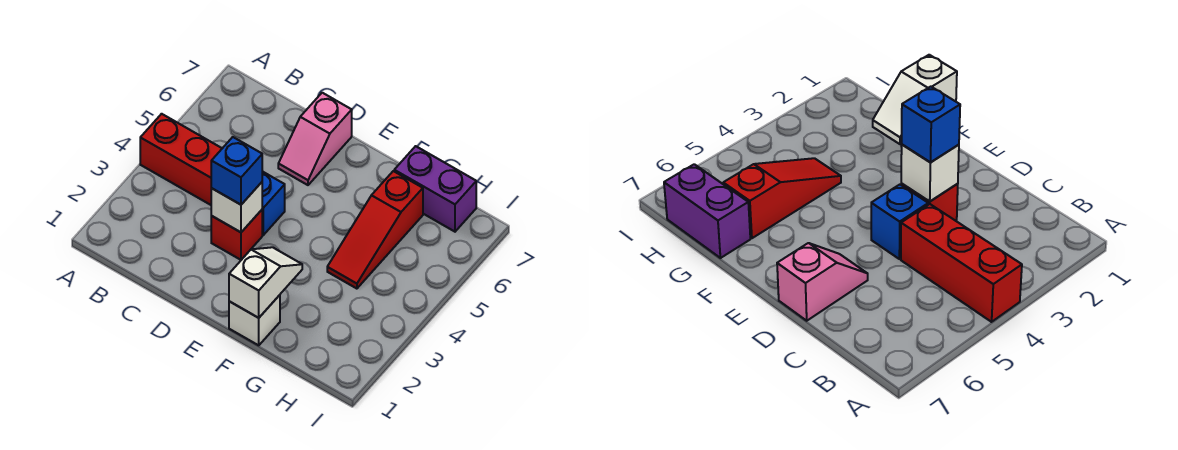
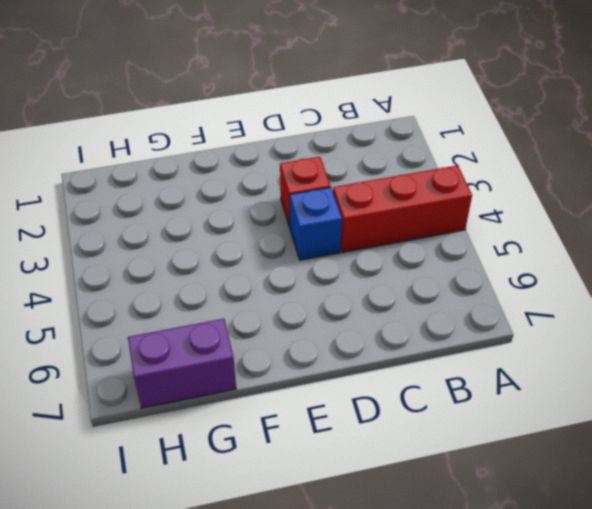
none -> pink 1x2 slope [278,93,352,185]
none -> white 1x1 brick [229,295,280,345]

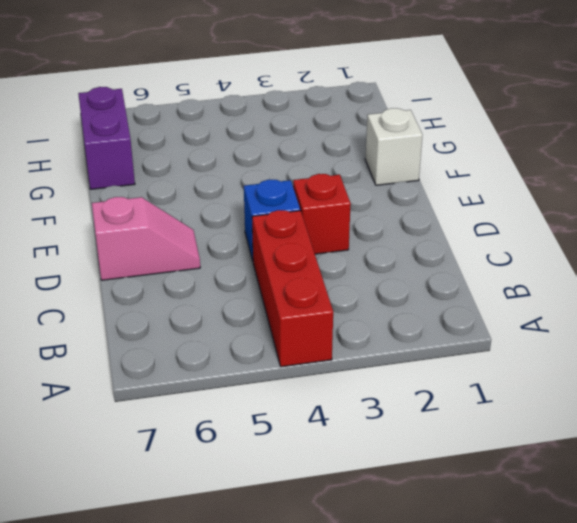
none -> red 1x3 slope [327,171,423,289]
none -> white 1x1 brick [211,182,262,232]

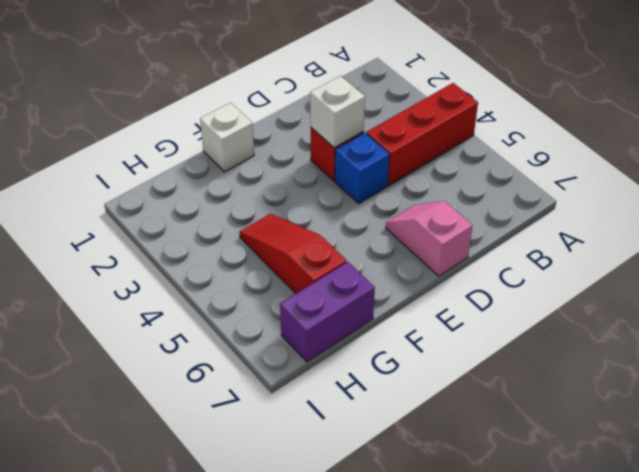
none -> white 1x2 slope [229,247,302,318]
none -> blue 1x1 brick [211,137,262,205]

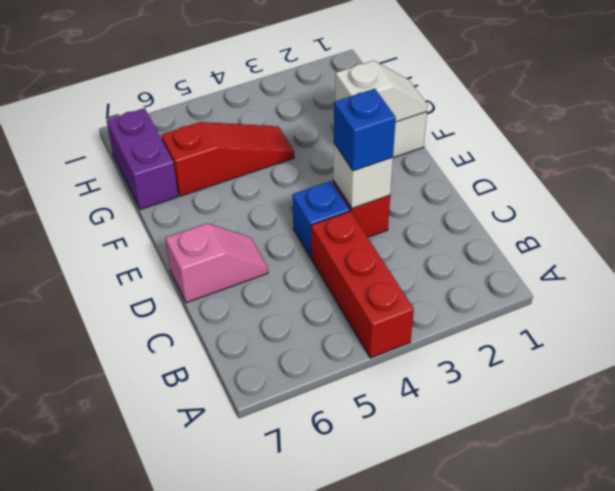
white 1x2 slope [335,61,428,122] -> white 1x2 slope turned to [229,247,302,318]

